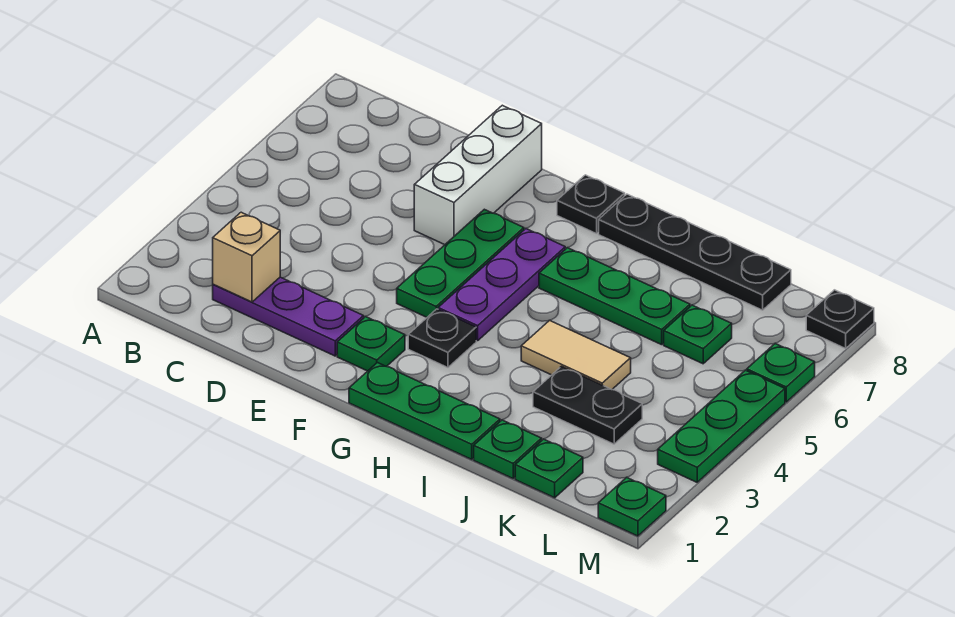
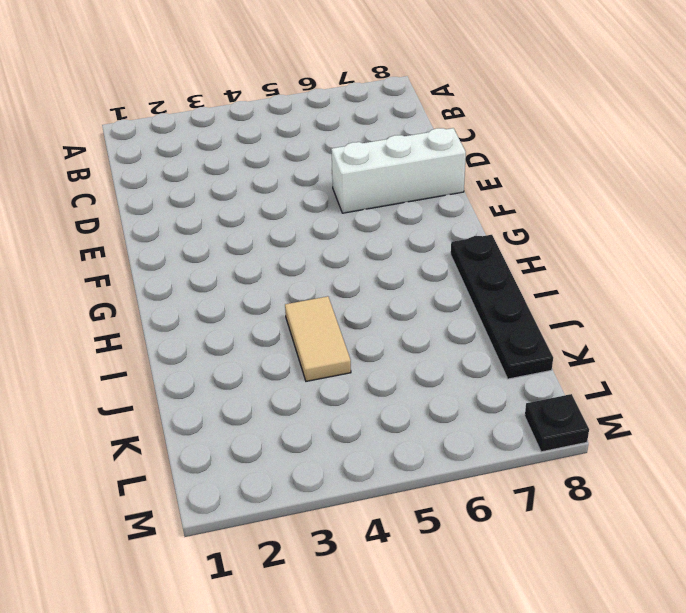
none -> purple 1x3 plate [213,277,364,356]
none -> green 1x1 plate [337,316,405,371]
none -> green 1x3 plate [397,209,524,317]

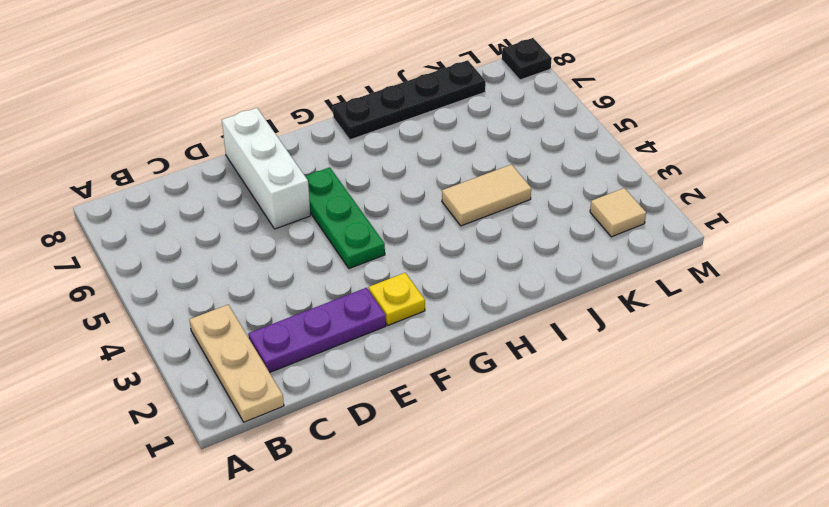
tan 1x3 plate [189,305,284,422] -> none
yellow 1x1 plate [369,273,425,325] -> green 1x1 plate [337,316,405,371]
tan 1x1 tile [590,188,646,237] -> none
none -> green 1x3 plate [349,363,500,459]
none -> black 1x1 plate [408,309,476,367]
none -> purple 1x3 plate [438,229,565,341]

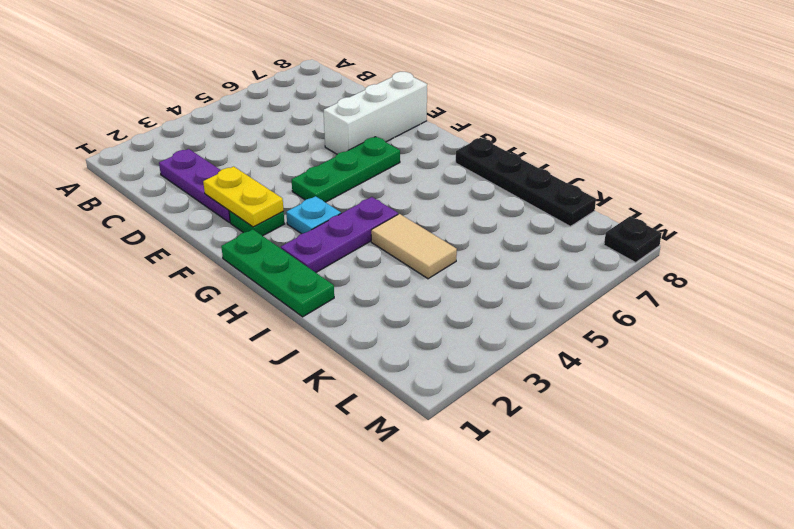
yellow 1x2 plate [203,166,284,227] -> none
cyan 1x1 plate [286,196,341,234] -> black 1x1 plate [408,309,476,367]
purple 1x3 plate [281,197,398,272] -> purple 1x3 plate moved to [438,229,565,341]
none -> black 1x1 plate [557,175,625,234]
none -> green 1x3 plate [539,248,690,345]
none -> green 1x1 plate [474,420,542,478]

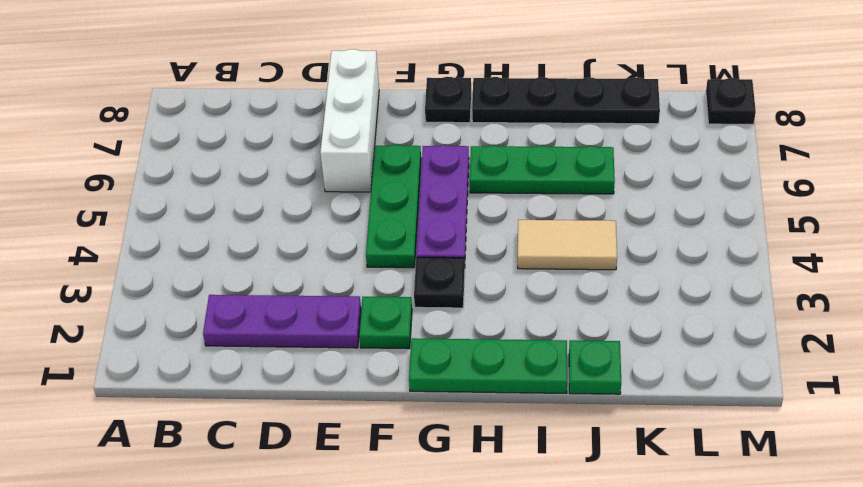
none -> black 1x2 plate [533,366,642,444]
none -> green 1x1 plate [515,439,583,498]
none -> green 1x1 plate [664,305,732,364]

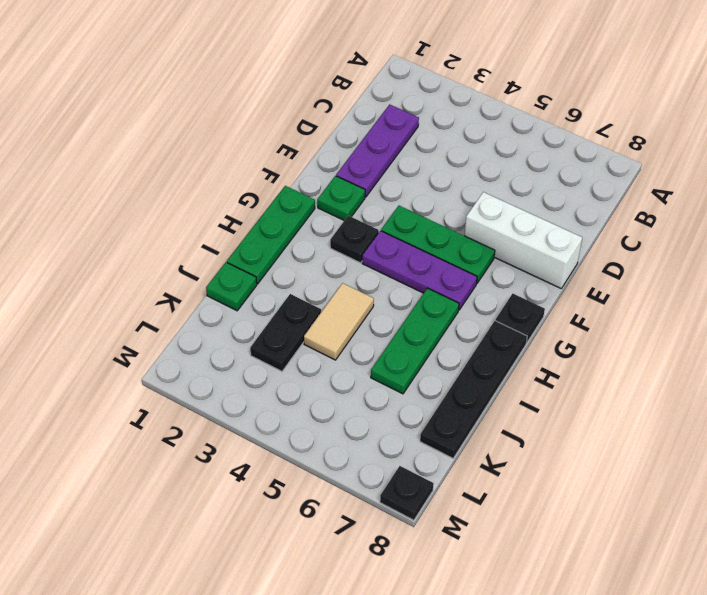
none -> green 1x1 plate [515,439,583,498]
none -> green 1x1 plate [664,305,732,364]
none -> green 1x1 plate [598,477,666,536]

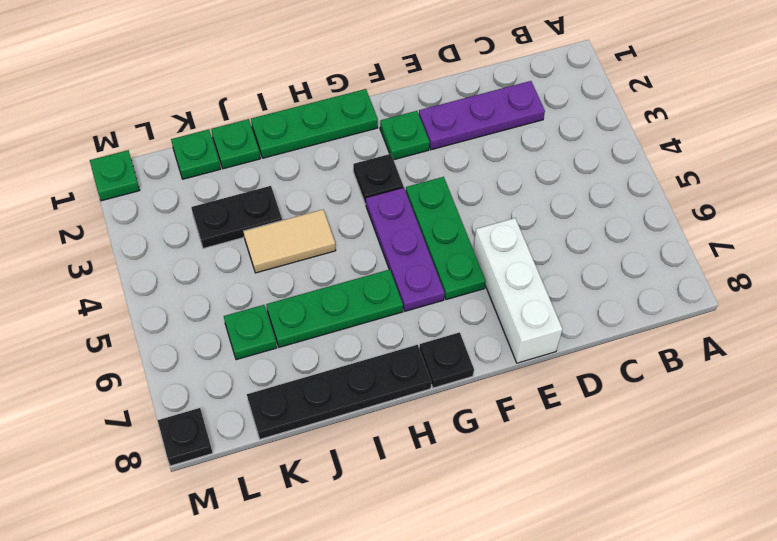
none -> green 1x3 plate [658,370,785,482]
none -> green 1x1 plate [747,343,815,402]
none -> tan 1x1 brick [213,212,280,302]

